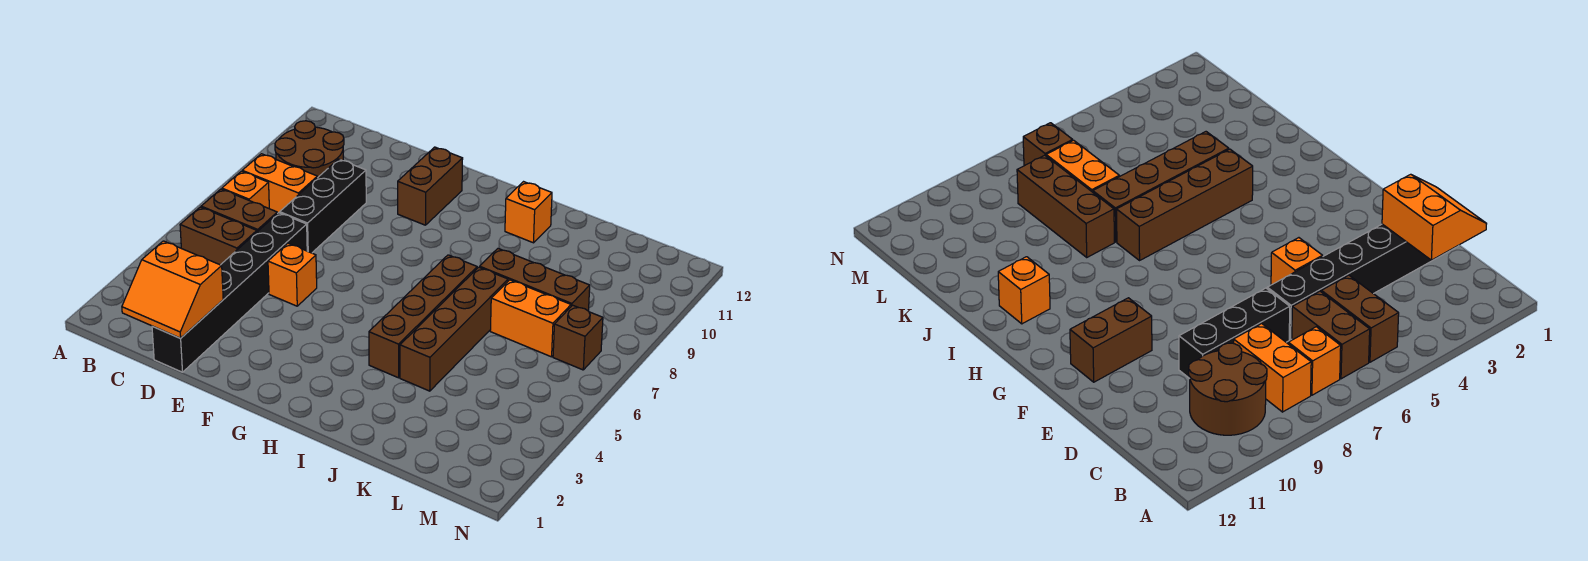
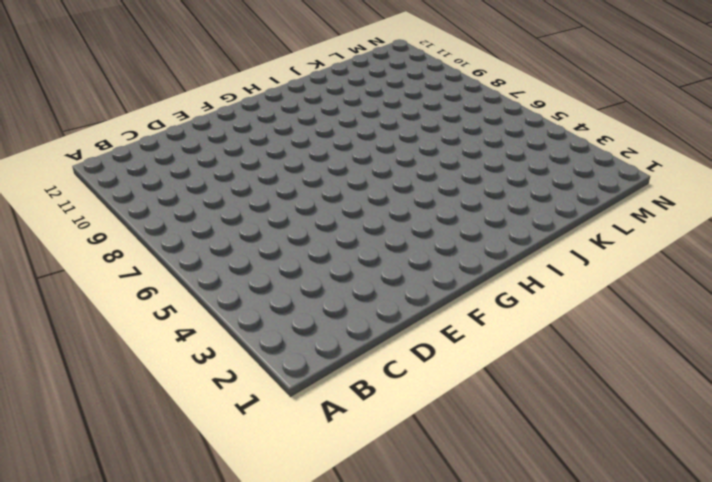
none -> brown 1x2 brick [180,207,257,265]
none -> brown 1x2 brick [201,189,277,232]
none -> orange 1x1 brick [222,171,269,208]

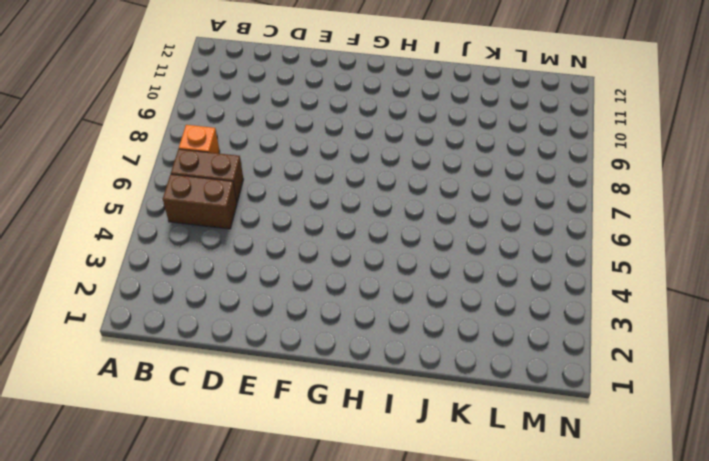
none -> orange 1x2 brick [242,154,317,214]
none -> brown 2x2 round brick [275,121,344,178]
none -> black 1x6 brick [152,213,307,372]

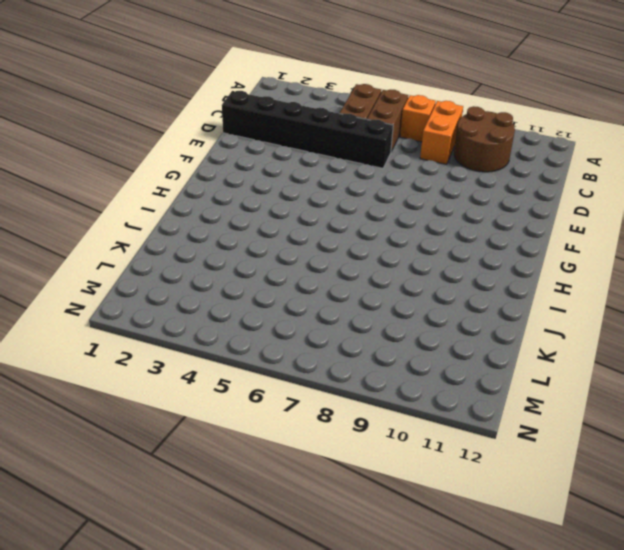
none -> black 1x3 brick [280,159,366,253]
none -> orange 1x1 brick [268,243,317,306]
none -> brown 1x2 brick [398,147,463,225]

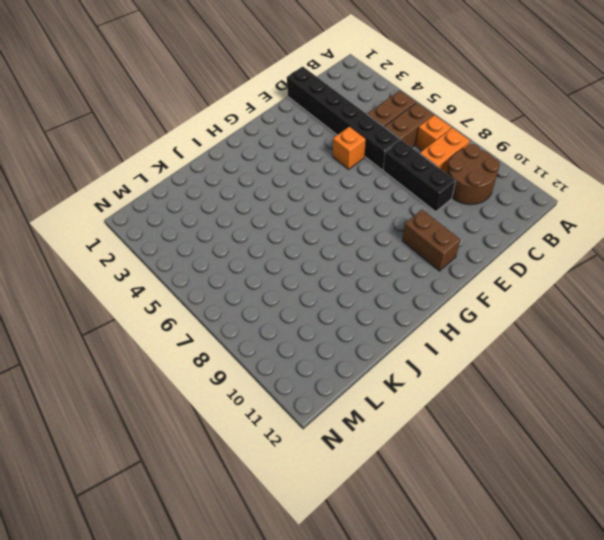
none -> brown 1x4 brick [369,255,477,378]
none -> orange 1x1 brick [505,182,552,243]
none -> brown 1x4 brick [400,267,508,391]

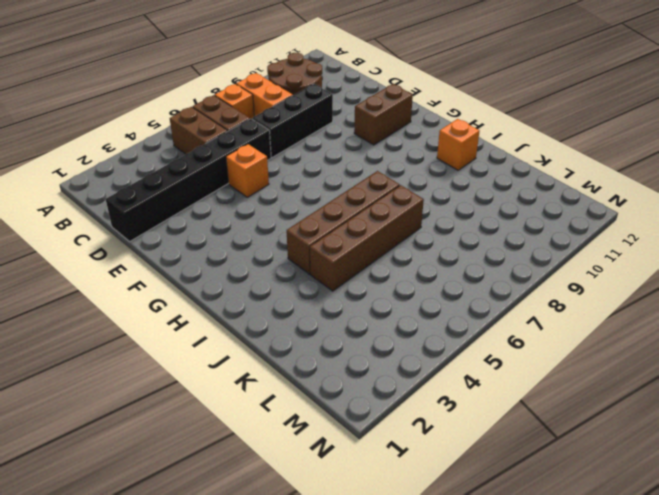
none -> brown 1x3 brick [480,249,590,311]
none -> orange 1x2 brick [490,280,571,357]
none -> brown 1x1 brick [553,305,603,370]

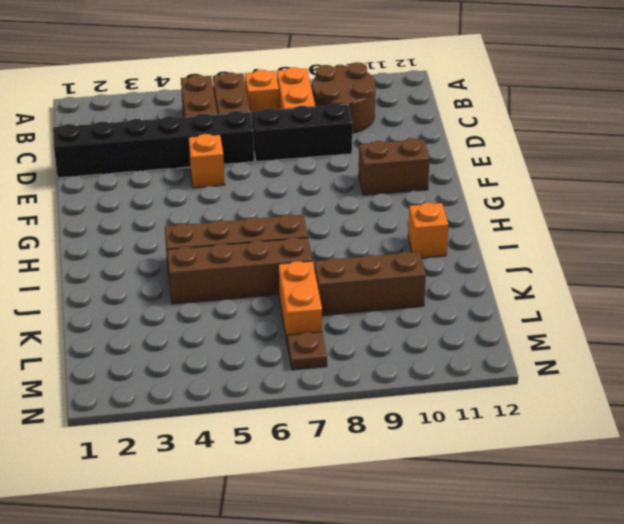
brown 1x3 brick [314,252,426,315] -> brown 1x3 brick turned to [480,249,590,311]
brown 1x1 plate [287,332,327,370] -> brown 1x1 brick [553,305,603,370]
none -> orange 2x2 slope [122,241,223,338]

